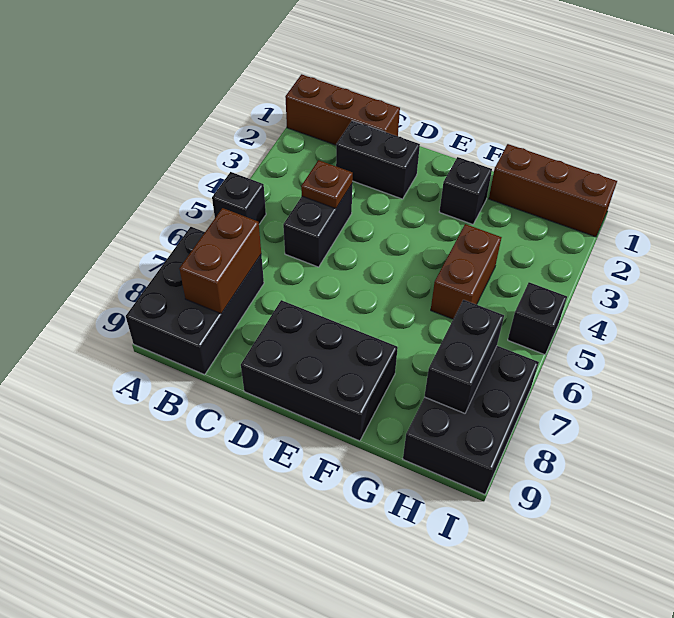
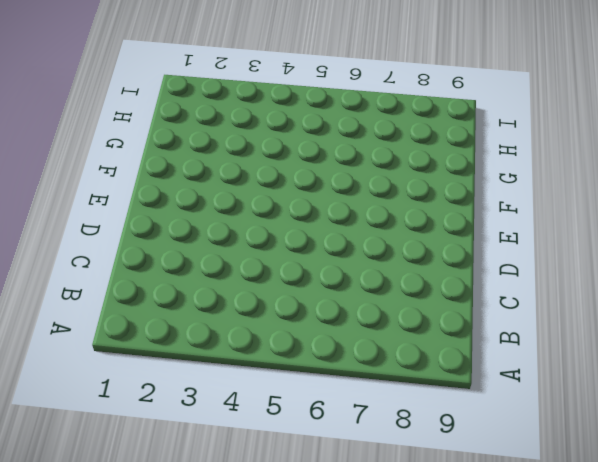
none -> brown 1x3 brick [285,74,400,145]
none -> black 1x1 brick [212,172,266,224]
none -> black 2x3 brick [126,227,264,375]

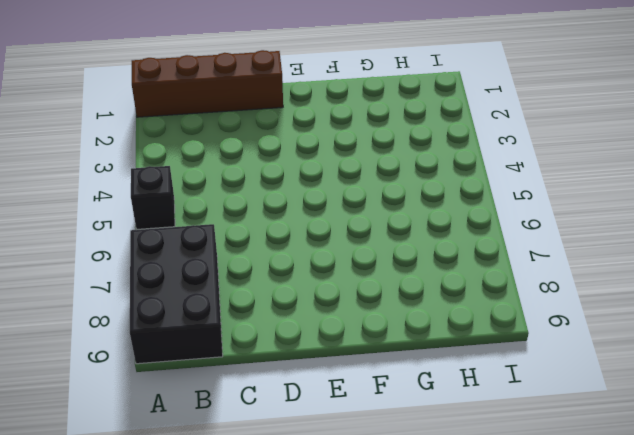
brown 1x4 brick [132,50,283,117] -> brown 1x3 brick [285,74,400,145]
none -> black 1x2 brick [336,121,420,199]
none -> black 1x2 brick [283,184,352,267]
none -> black 2x3 brick [241,300,398,441]

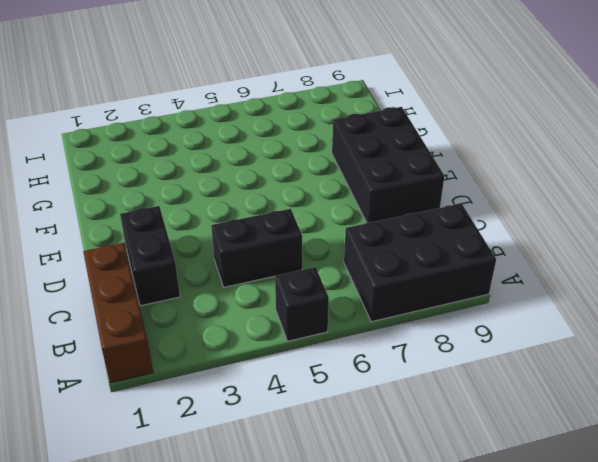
none -> black 1x1 brick [439,157,492,224]
none -> brown 1x3 brick [489,144,617,237]
none -> brown 1x2 brick [431,224,502,319]

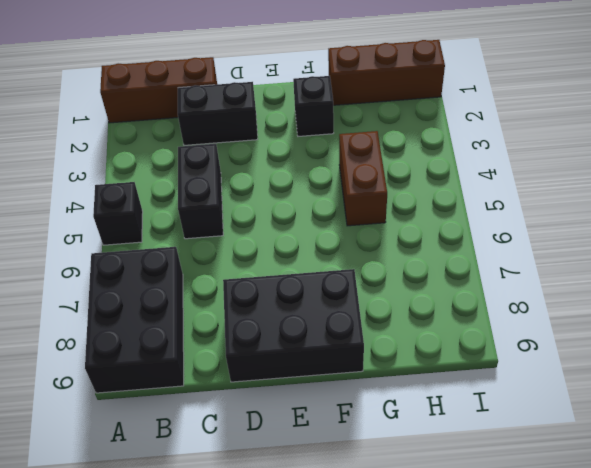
none -> black 2x3 brick [403,346,539,494]
none -> black 1x1 brick [508,282,567,355]
none -> brown 1x2 brick [179,208,261,314]

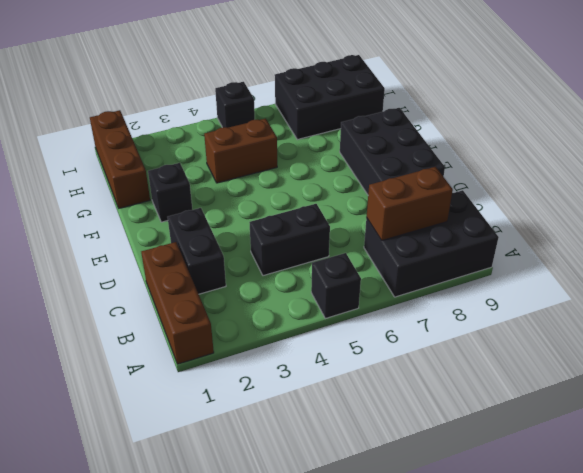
none -> brown 1x1 plate [301,160,353,209]
none -> black 1x2 brick [424,300,504,413]

